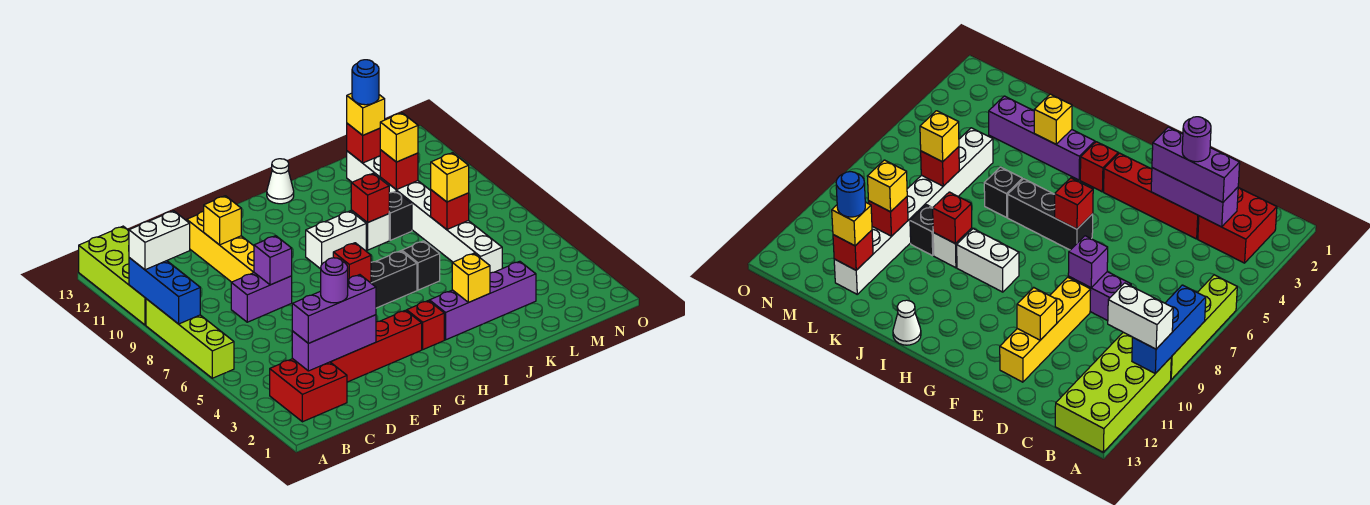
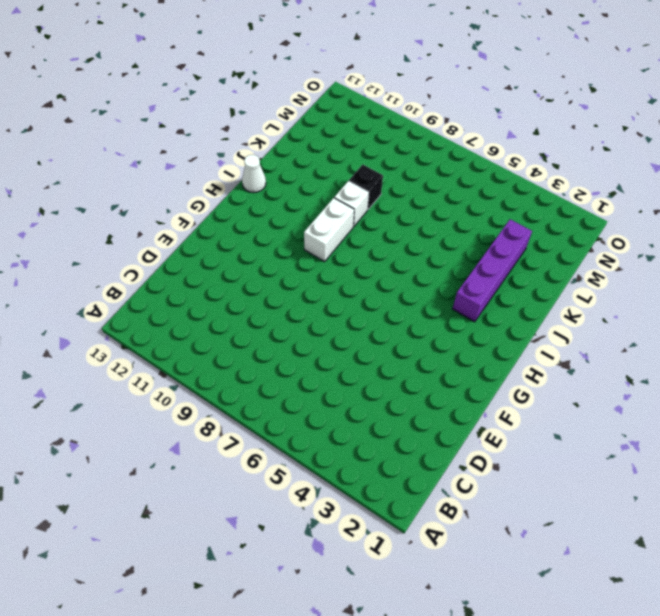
none -> lime 1x4 brick [146,299,234,378]
none -> lime 2x4 brick [79,226,186,325]
none -> red 2x2 brick [270,359,347,422]
none -> red 1x4 brick [331,310,422,382]

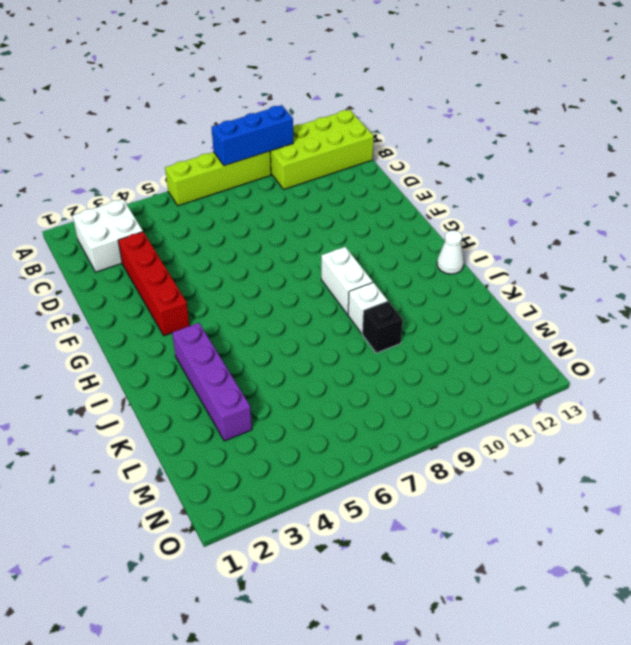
white 2x2 brick [72,199,143,272] -> red 2x2 brick [270,359,347,422]
none -> purple 1x2 brick [231,273,292,322]
none -> yellow 1x4 brick [187,211,254,282]
none -> black 1x3 brick [371,251,417,308]
none -> red 1x1 brick [407,301,444,349]

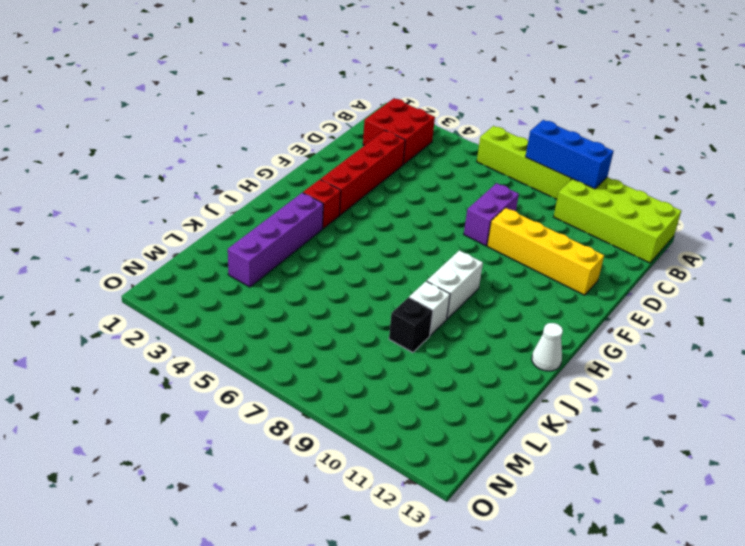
none -> black 1x3 brick [371,251,417,308]
none -> black 1x1 brick [402,241,440,290]
none -> white 1x8 brick [347,151,502,273]
none -> purple 1x3 brick [292,315,376,371]

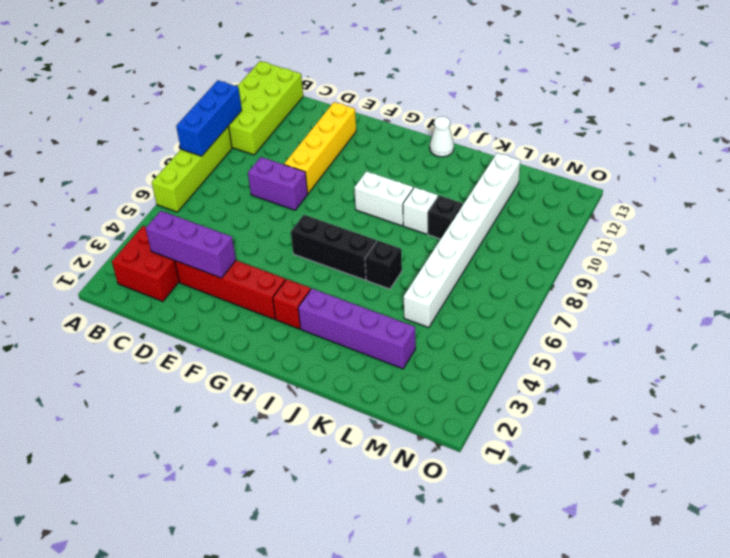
none -> purple 1x1 brick [254,236,292,285]
none -> yellow 1x1 brick [204,196,241,245]
none -> red 1x1 brick [333,243,371,283]
none -> yellow 1x1 brick [452,253,490,303]

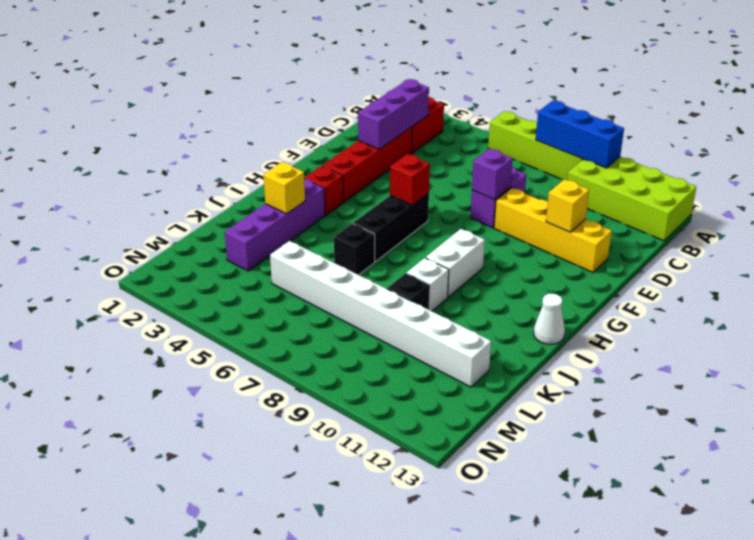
none -> red 1x1 brick [351,173,389,223]
none -> red 1x1 brick [431,190,469,229]
none -> red 1x1 brick [380,150,418,190]
none -> red 1x1 brick [347,123,380,163]

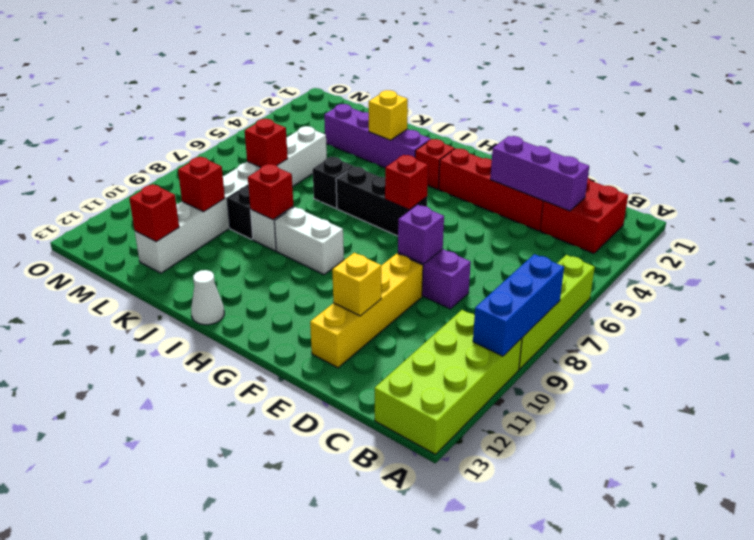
none -> white 1x2 brick [129,211,190,270]
none -> purple 1x3 brick [292,275,376,343]
none -> yellow 1x1 brick [431,153,469,202]
none -> yellow 1x1 brick [380,113,418,162]

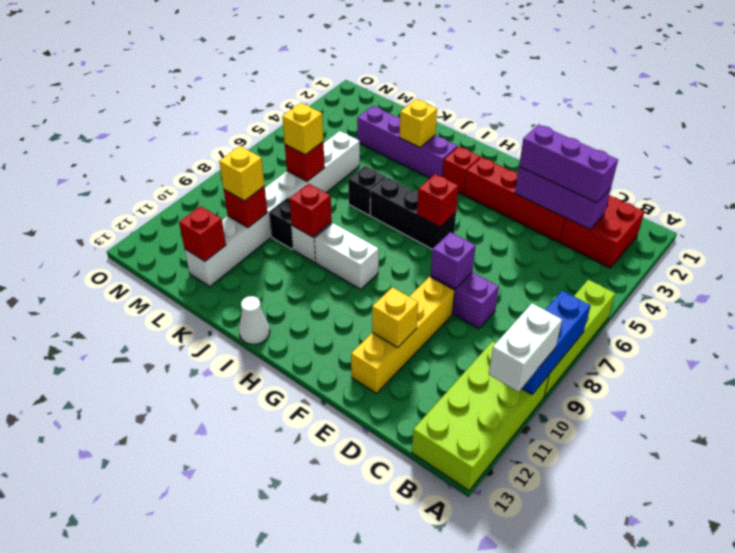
white 1x2 brick [489,303,562,392] -> white 1x2 brick turned to [129,211,190,270]
none -> yellow 1x1 brick [347,93,385,135]
none -> purple 1x1 round brick [321,258,348,303]
none -> blue 1x1 round brick [352,60,379,105]

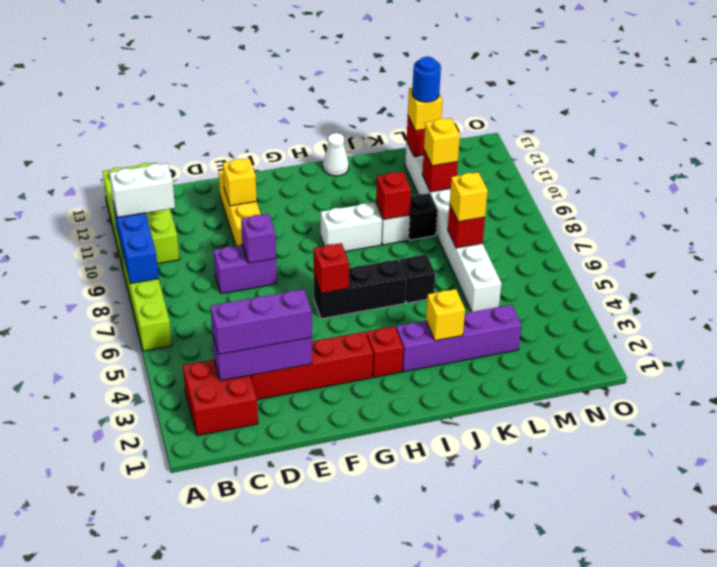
none -> purple 1x1 round brick [321,258,348,303]

